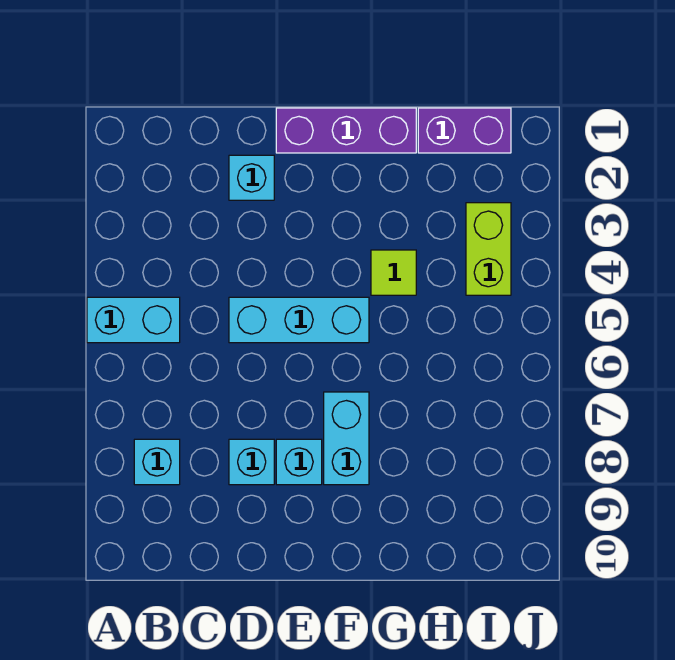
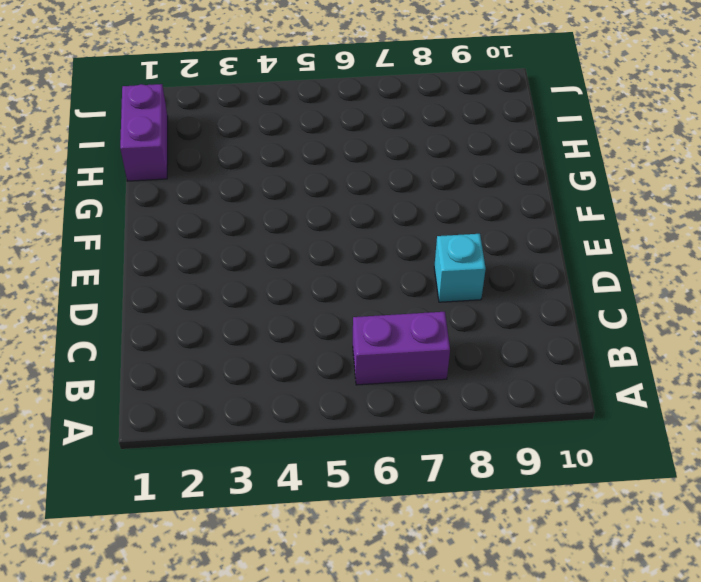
purple 1x2 brick [353,312,450,385] -> none
none -> cyan 1x2 brick [87,297,180,343]
none -> cyan 1x1 brick [134,439,180,485]

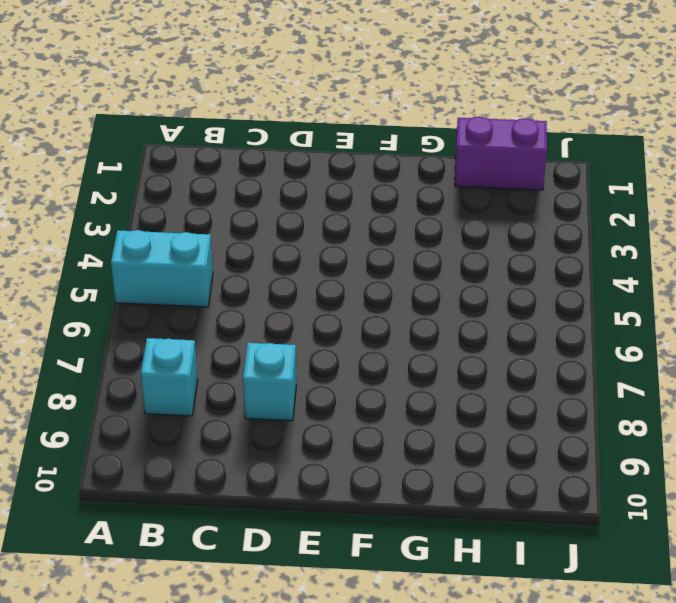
none -> cyan 1x1 brick [229,155,274,200]
none -> cyan 1x3 brick [229,297,369,343]

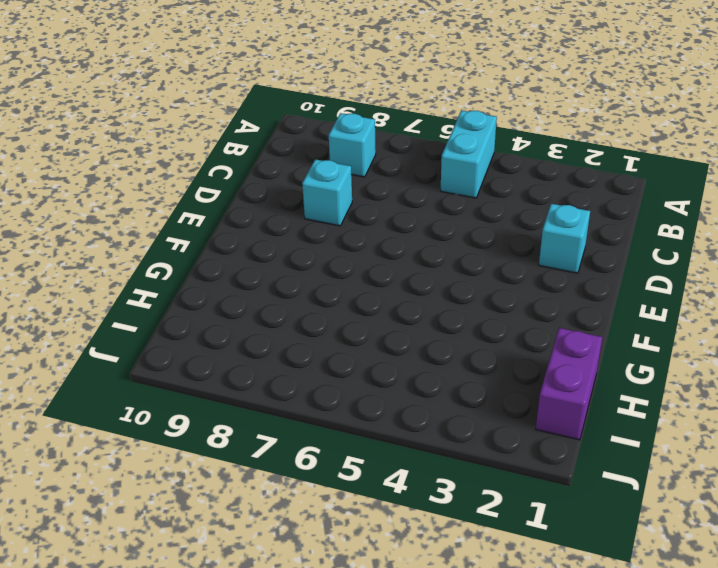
none -> cyan 1x3 brick [229,297,369,343]
none -> purple 1x3 brick [276,108,416,153]

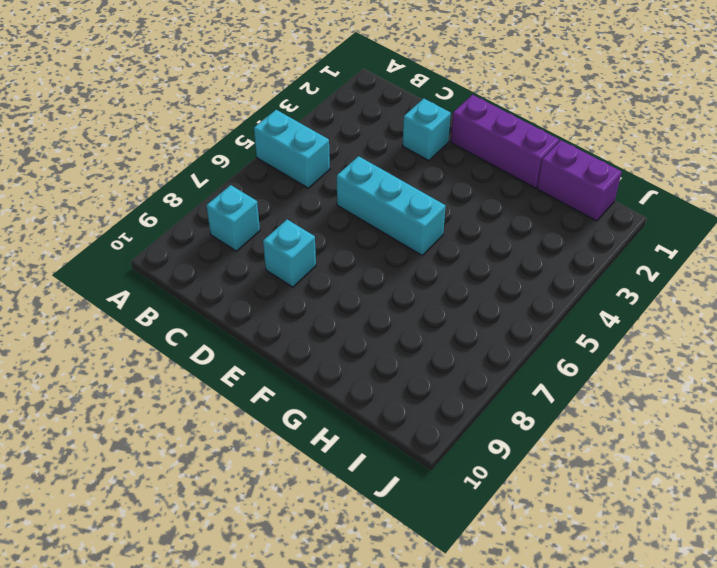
none -> cyan 1x1 brick [276,439,322,485]
none -> cyan 1x2 brick [324,392,369,485]

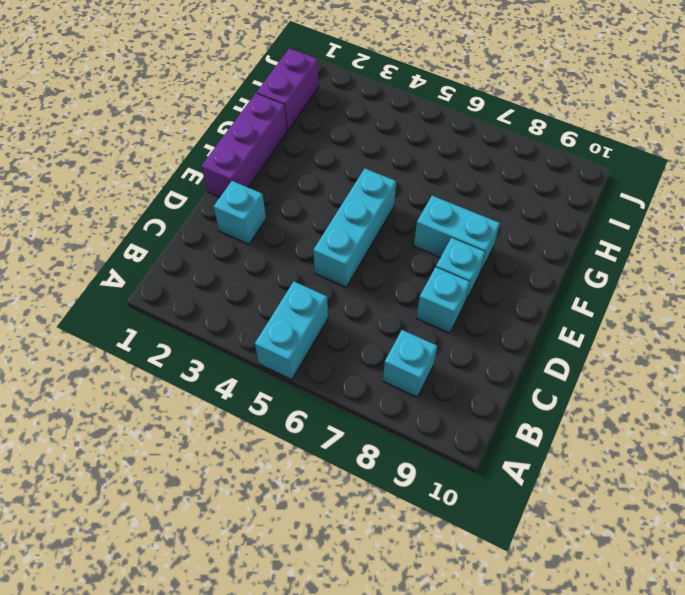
none -> lime 1x1 tile [371,250,416,295]
none -> lime 1x2 brick [466,203,511,295]

